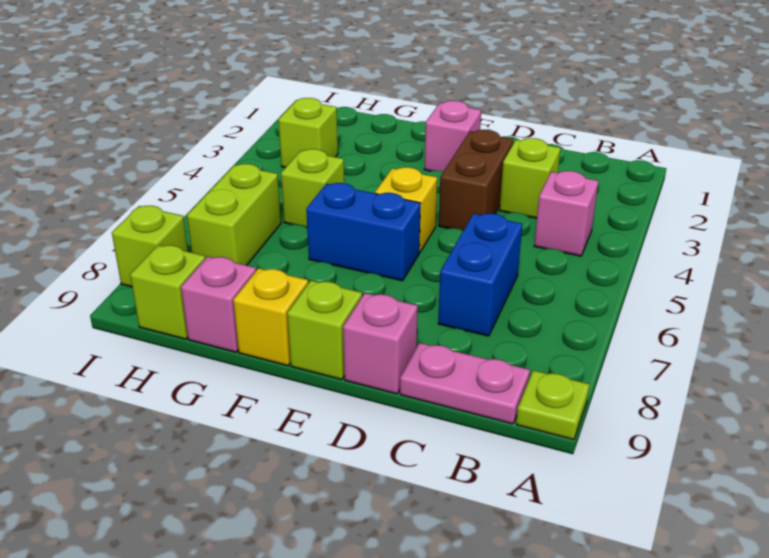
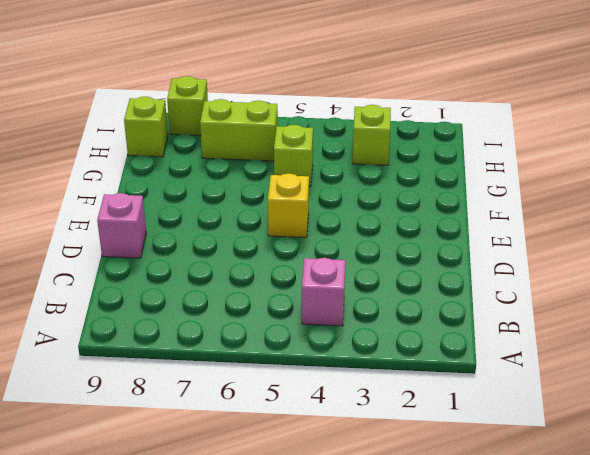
none -> lime 1x1 plate [516,370,590,440]
none -> pink 1x2 plate [400,343,530,424]
none -> lime 1x1 brick [499,138,560,218]

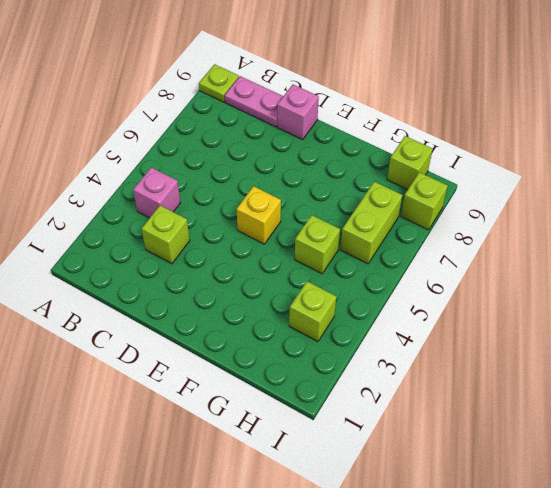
none -> blue 1x2 brick [438,213,522,336]
none -> brown 1x2 brick [439,130,513,231]
none -> pink 1x1 brick [424,101,481,171]

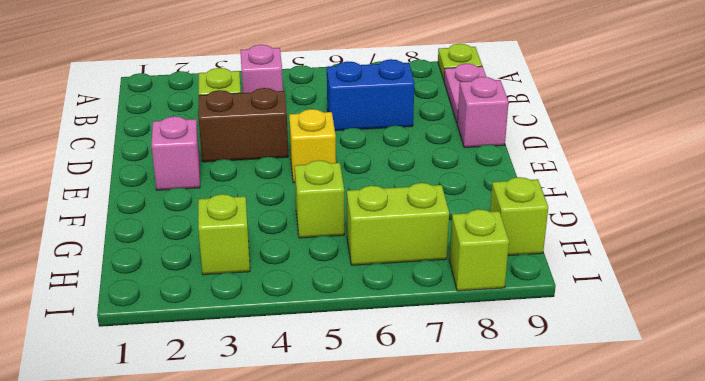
none -> blue 1x2 brick [306,183,421,281]
none -> lime 1x1 brick [287,281,362,380]
none -> yellow 1x1 brick [233,268,308,366]

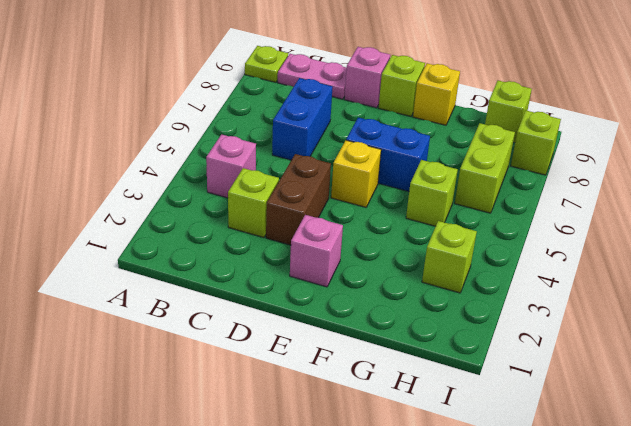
none -> pink 1x1 brick [181,256,256,352]

